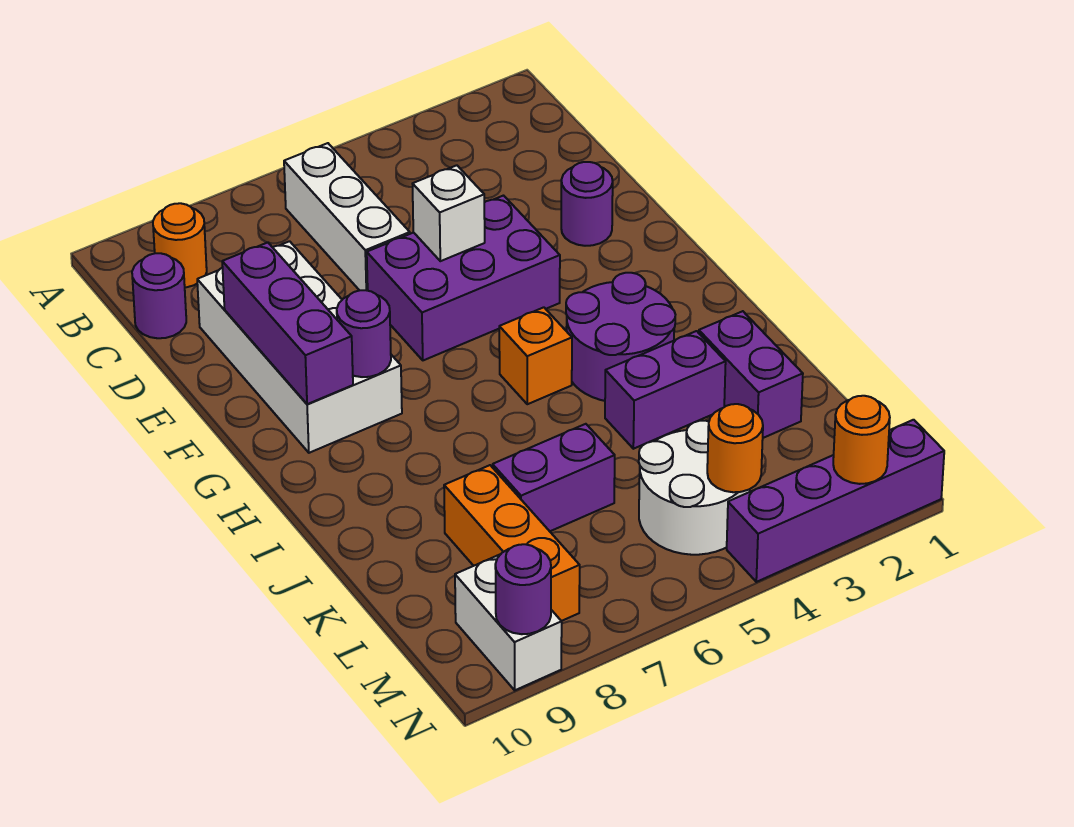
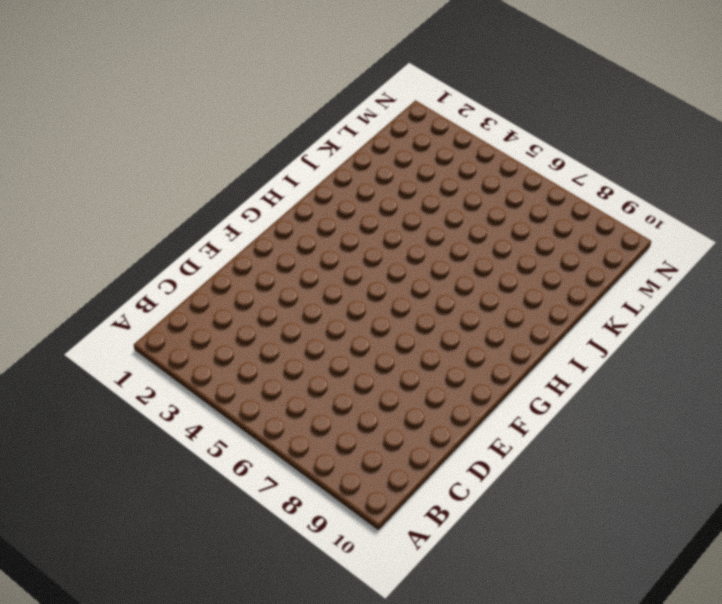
none -> white 1x3 brick [284,143,410,291]
none -> orange 1x1 round brick [153,203,207,288]
none -> purple 1x1 round brick [132,253,186,338]

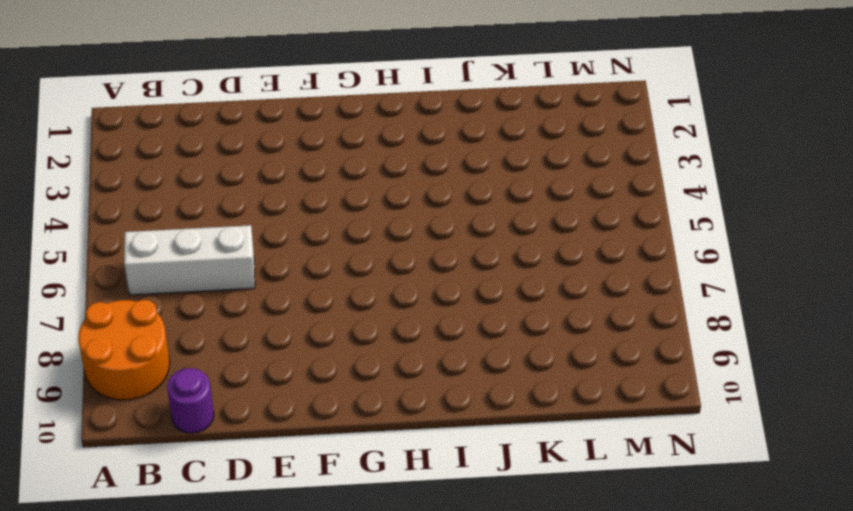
orange 2x2 round brick [78,300,170,400] -> orange 1x1 round brick [153,203,207,288]
none -> white 2x4 brick [197,241,402,453]
none -> purple 1x1 round brick [561,162,613,246]
none -> purple 2x3 brick [367,196,560,360]

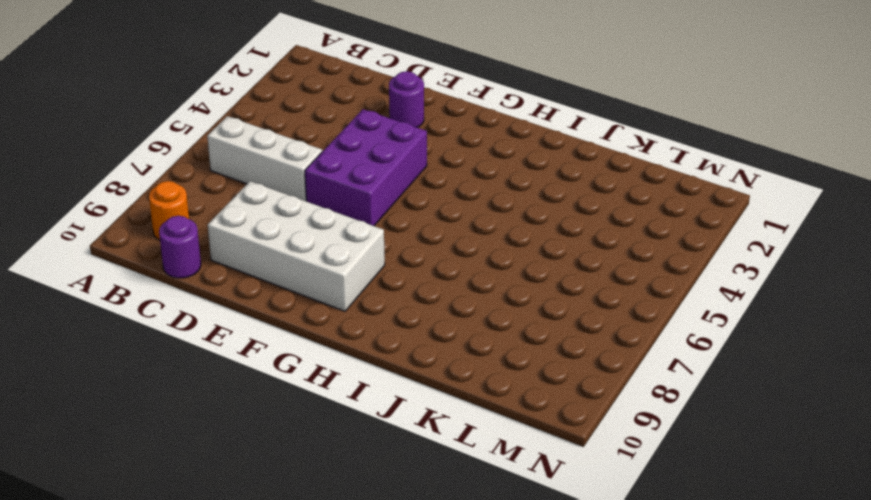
none -> purple 2x2 round brick [566,273,675,401]
none -> orange 1x1 brick [499,307,572,404]
none -> purple 1x2 brick [699,311,803,438]

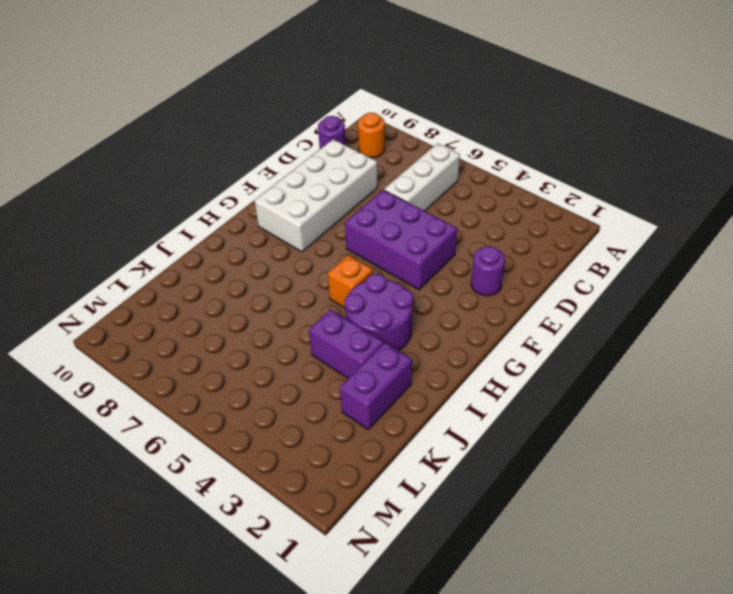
none -> purple 1x2 brick [493,424,615,531]
none -> orange 1x3 brick [444,465,580,621]
none -> white 2x2 round brick [639,421,750,555]

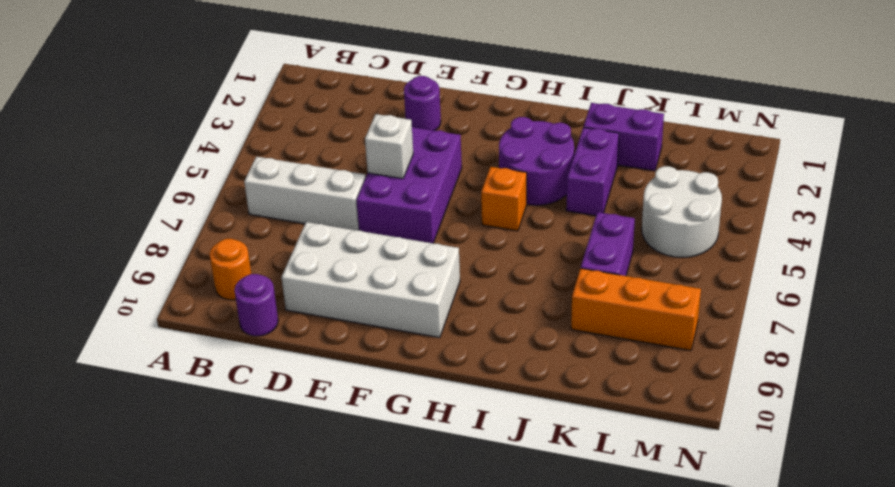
none -> white 1x2 brick [455,554,562,690]
none -> purple 1x4 brick [727,420,944,582]
none -> purple 1x3 brick [222,242,353,404]

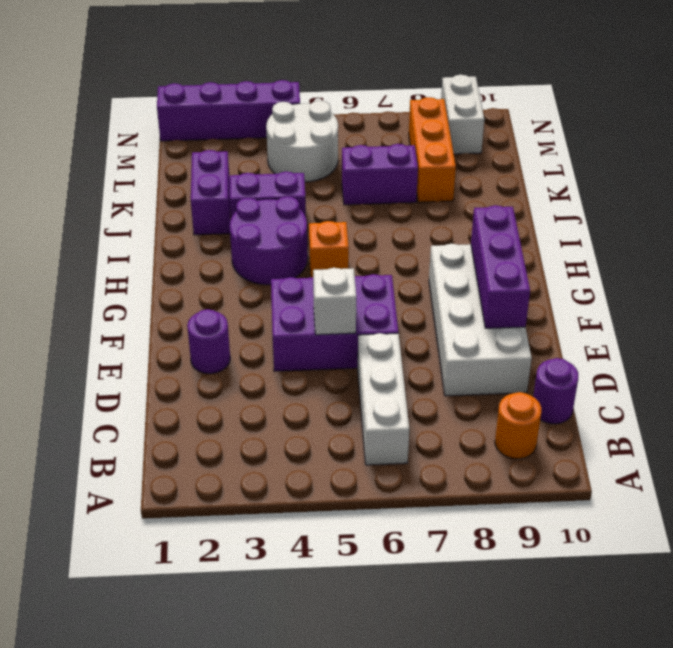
none -> purple 1x1 round brick [337,290,391,377]
none -> orange 1x1 round brick [707,404,763,492]
none -> orange 1x1 round brick [833,396,890,484]

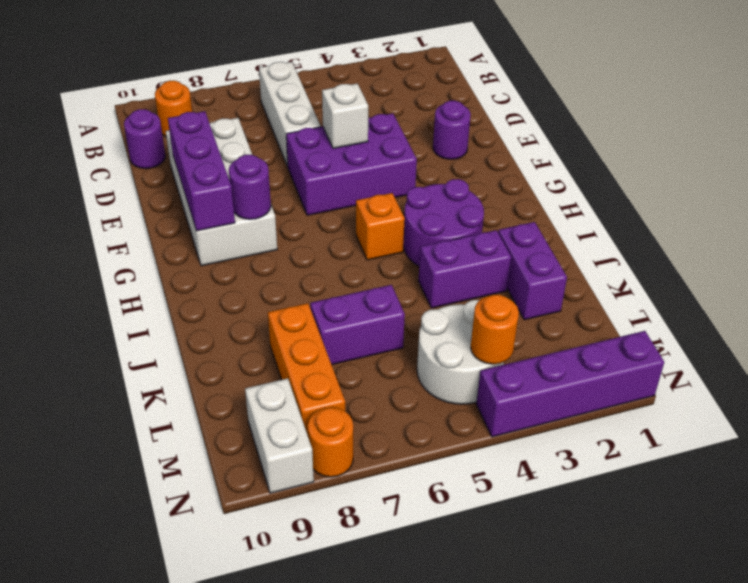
orange 1x1 round brick [308,407,353,477] -> orange 1x1 round brick moved to [833,396,890,484]
none -> purple 1x1 round brick [495,544,551,634]

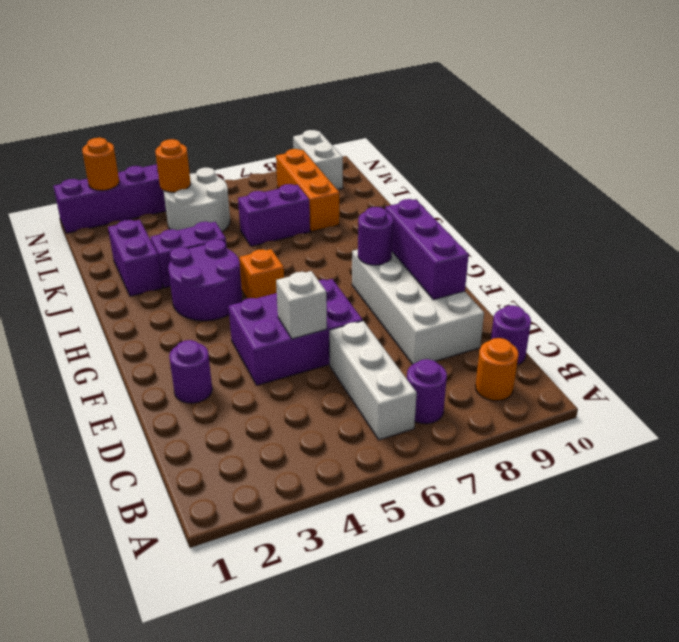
purple 1x1 round brick [407,359,447,424] -> purple 1x1 round brick moved to [495,544,551,634]

